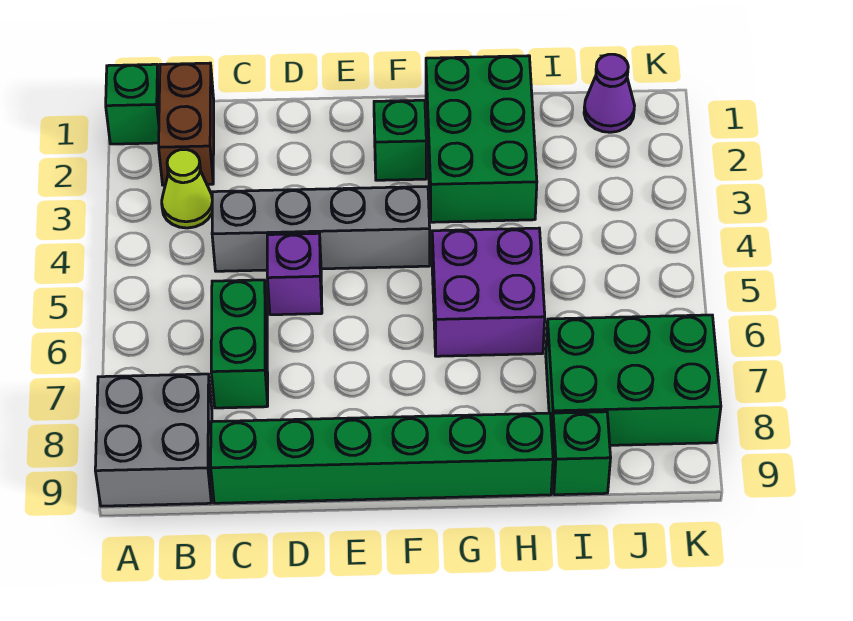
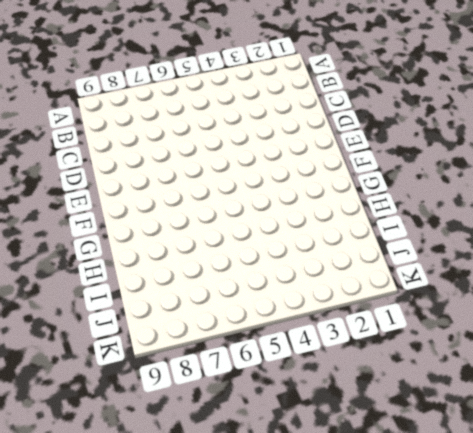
none -> green 1x1 brick [106,64,160,144]
none -> grey 2x2 brick [95,374,212,506]
none -> brown 1x2 brick [159,63,214,185]

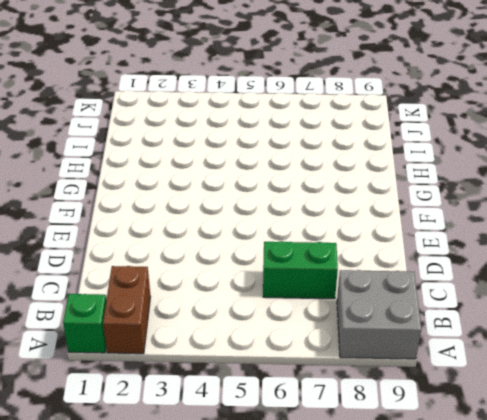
brown 1x2 brick [103,266,151,354] -> brown 1x2 brick turned to [159,63,214,185]
none -> lime 1x1 cone [162,150,212,228]
none -> grey 1x4 brick [212,187,430,271]
none -> green 1x6 brick [211,413,553,503]

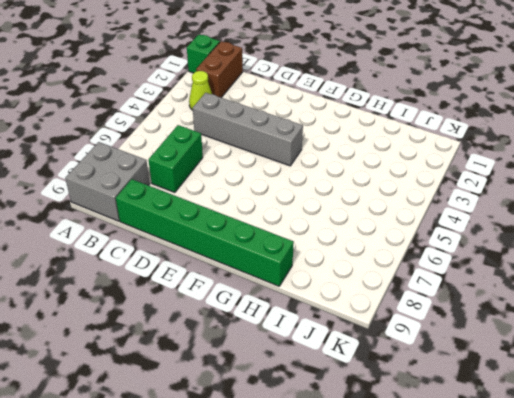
none -> purple 1x1 brick [267,233,322,315]
none -> green 1x1 brick [374,100,426,180]
none -> green 2x3 brick [426,56,537,222]

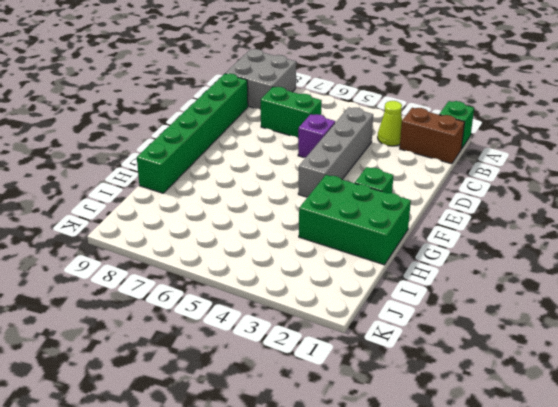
none -> purple 2x2 brick [432,228,545,356]
none -> green 2x3 brick [546,315,721,445]
none -> green 1x1 brick [552,412,611,495]

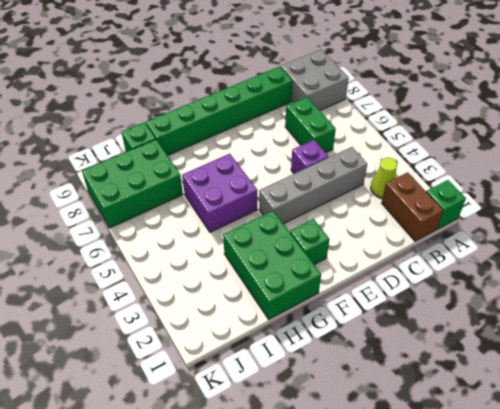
none -> purple 1x1 cone [584,54,635,132]

